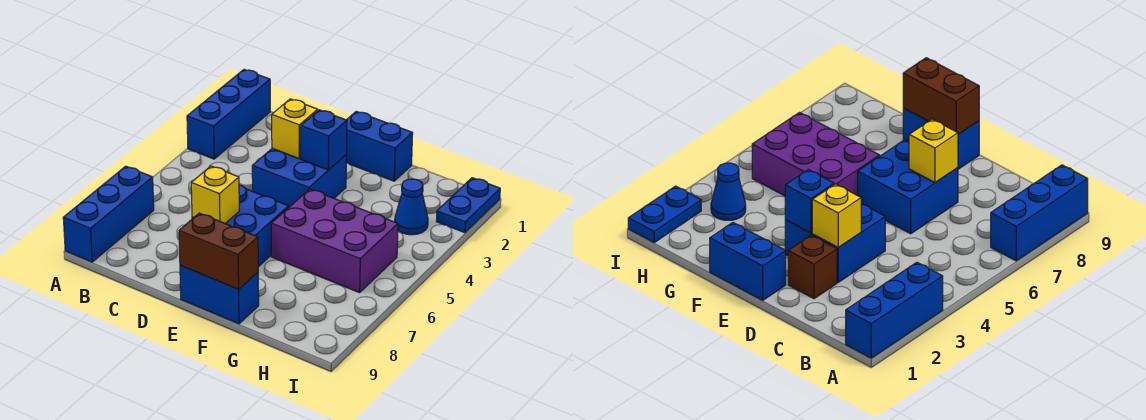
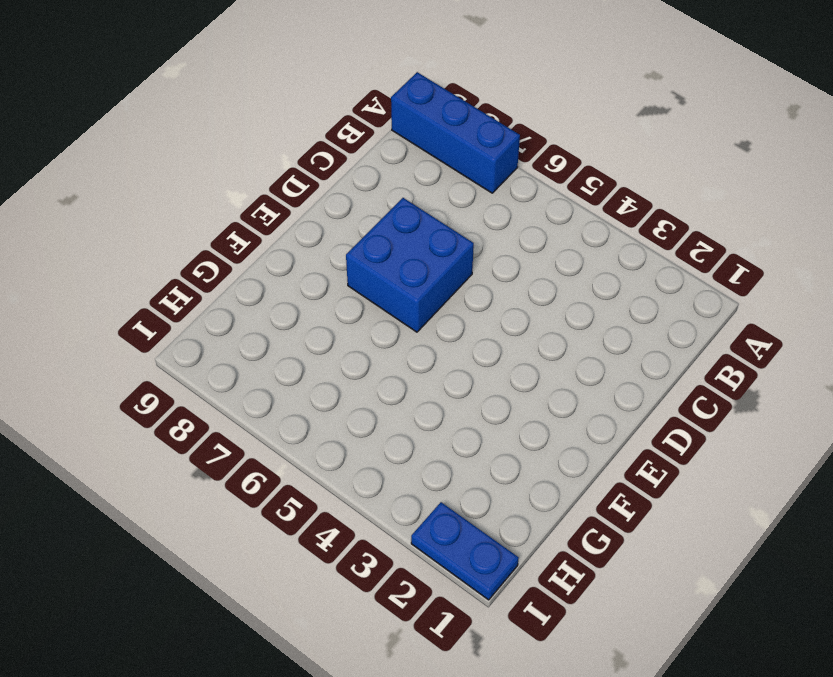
none -> blue 1x3 brick [187,70,270,159]
none -> brown 1x1 brick [788,235,837,299]
none -> blue 2x2 brick [252,149,346,207]

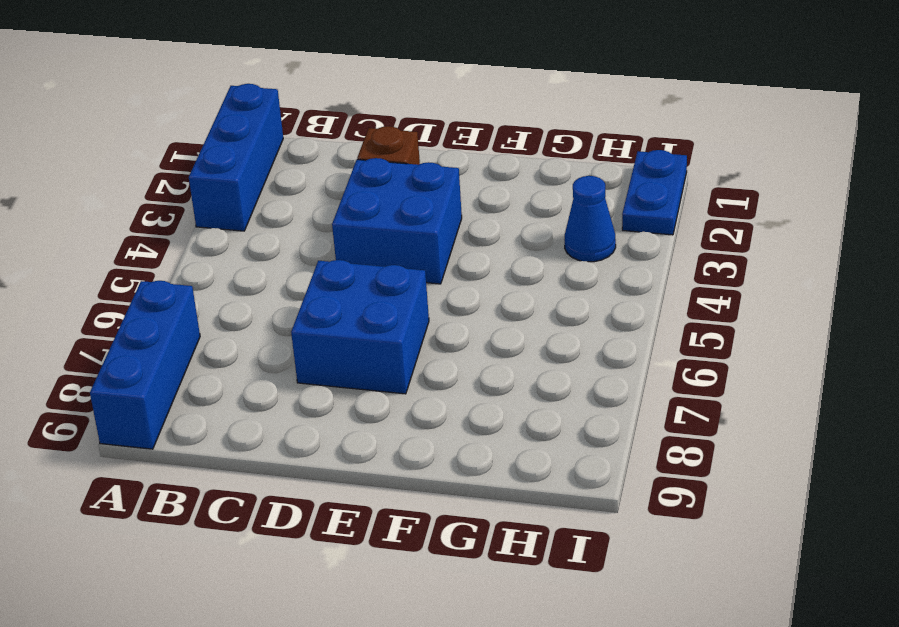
none -> blue 1x2 brick [346,111,413,181]
none -> blue 1x2 brick [180,265,259,324]
none -> purple 2x3 brick [271,189,398,293]

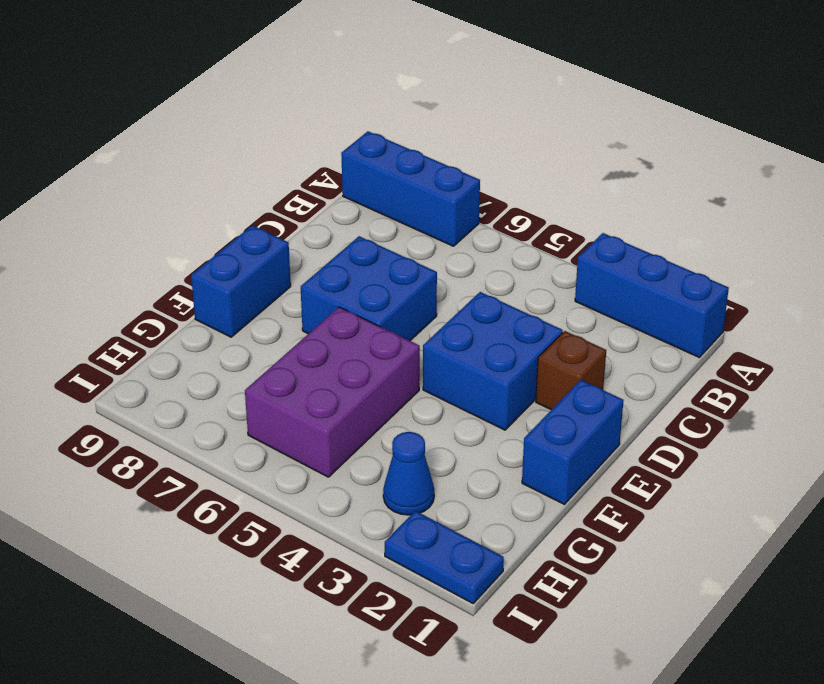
none -> yellow 1x1 brick [272,99,318,159]
none -> yellow 1x1 brick [191,166,239,223]
none -> blue 1x1 brick [301,110,347,170]

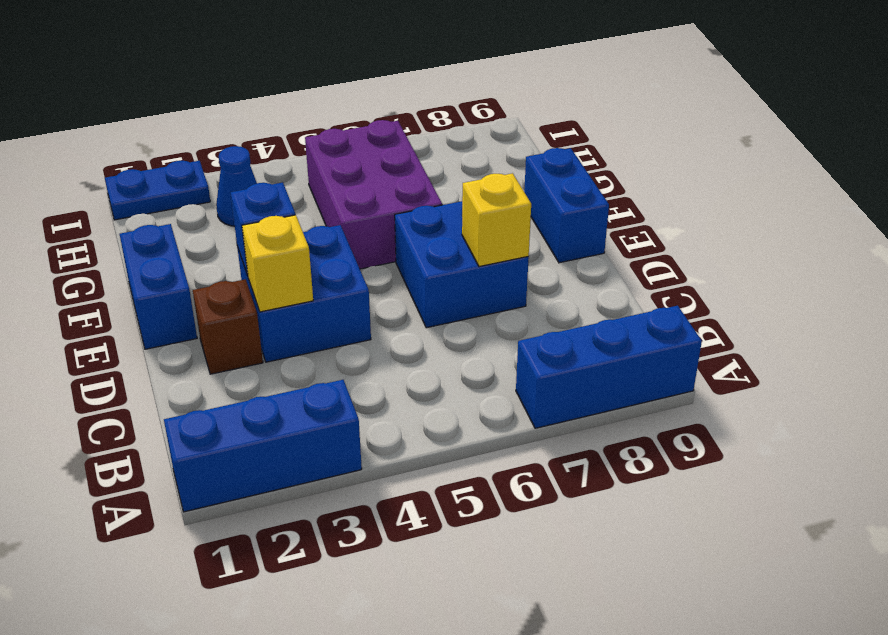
none -> brown 1x2 brick [179,213,258,289]

